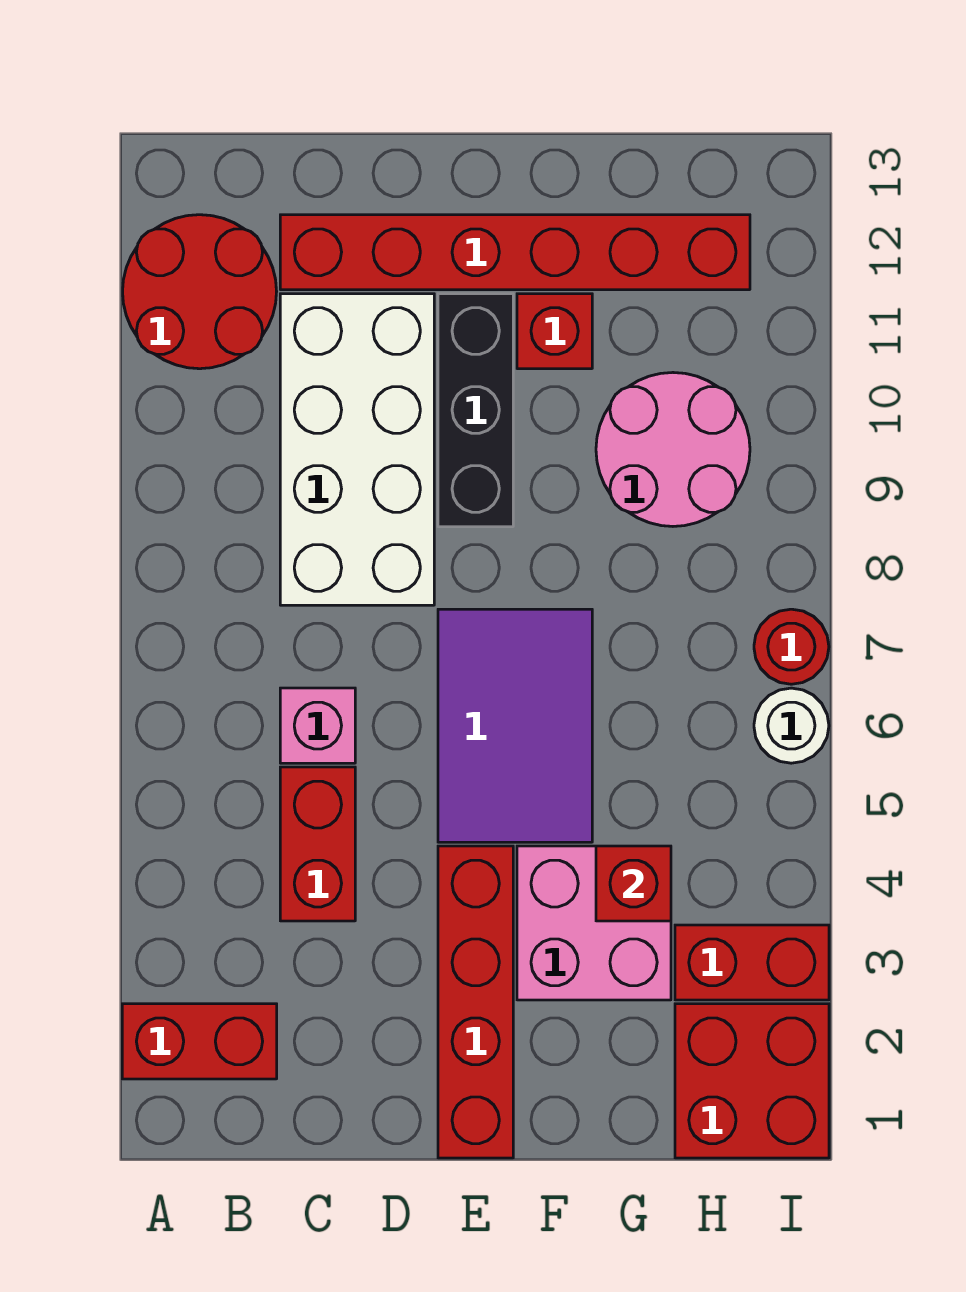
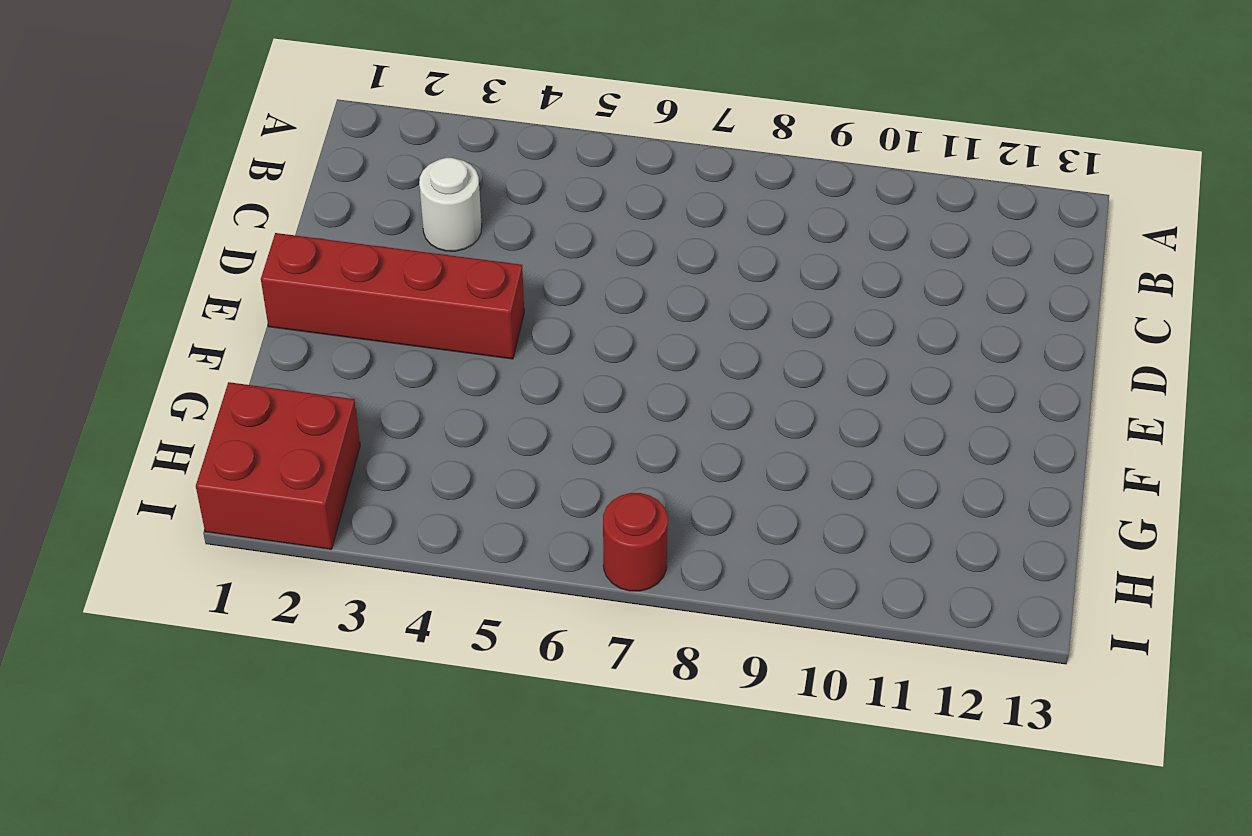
white 1x1 round brick [419,158,482,251] -> white 1x1 round brick moved to [754,688,829,763]
none -> red 1x2 brick [122,1004,277,1079]
none -> red 2x2 round brick [123,215,277,369]
none -> red 1x2 brick [280,767,355,921]

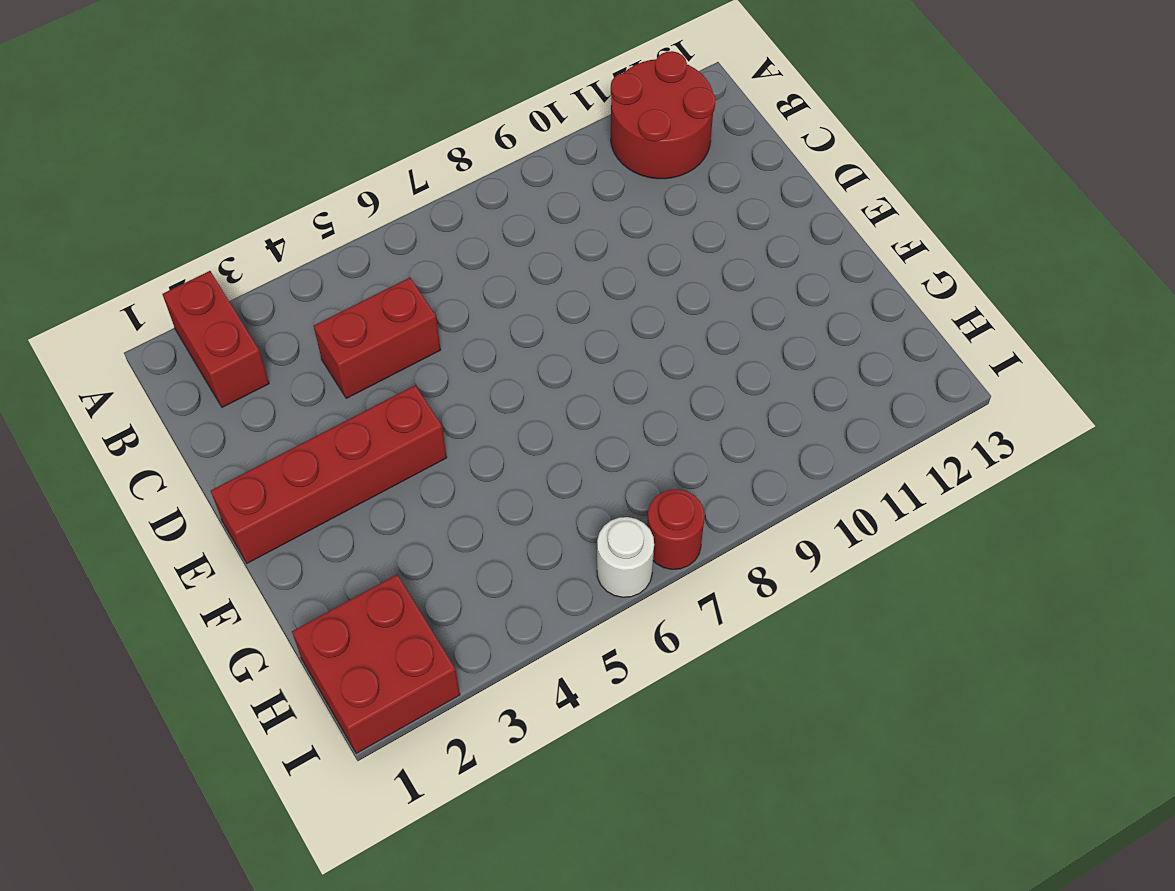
none -> pink 1x1 brick [280,688,355,763]
none -> white 2x4 brick [280,294,434,605]
none -> red 1x6 brick [280,215,750,290]

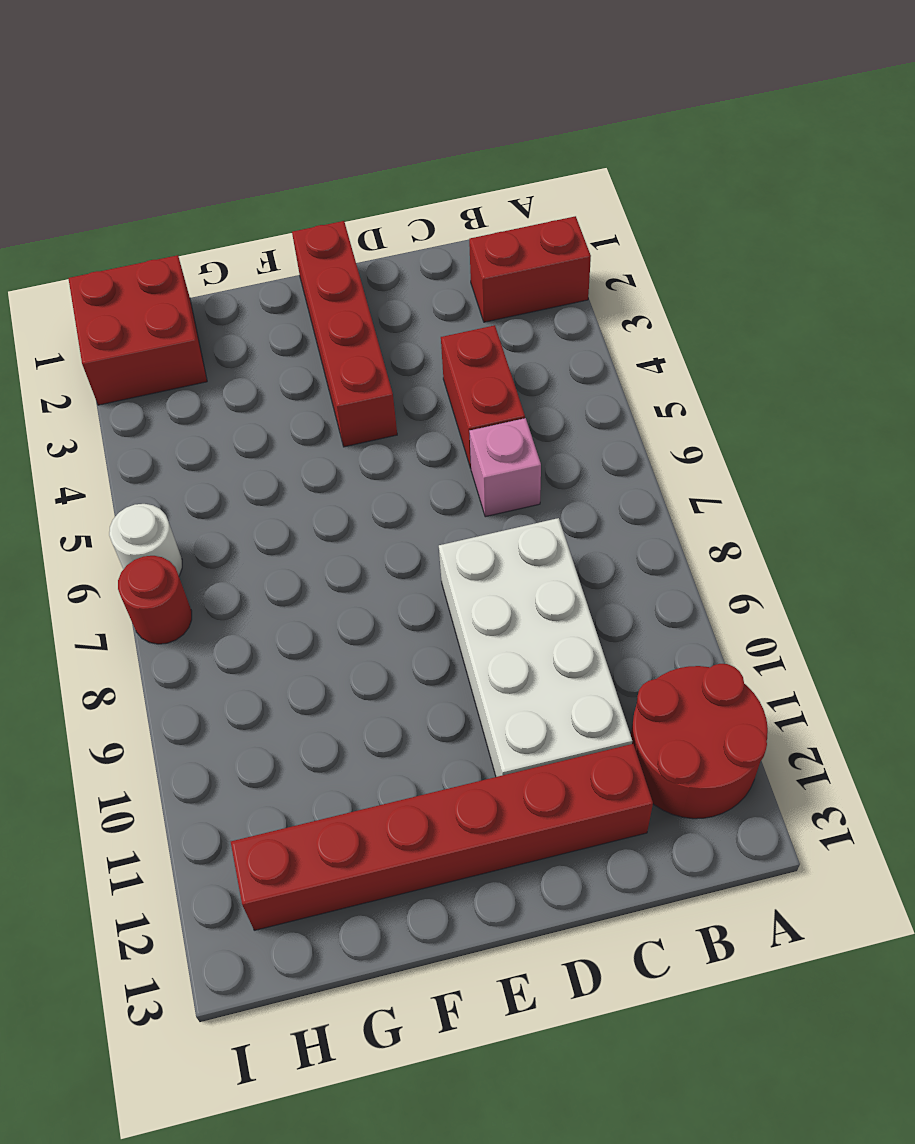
none -> purple 2x3 tile [438,609,592,842]
none -> black 1x3 brick [438,294,513,527]
none -> pink 2x2 brick [517,846,671,1000]

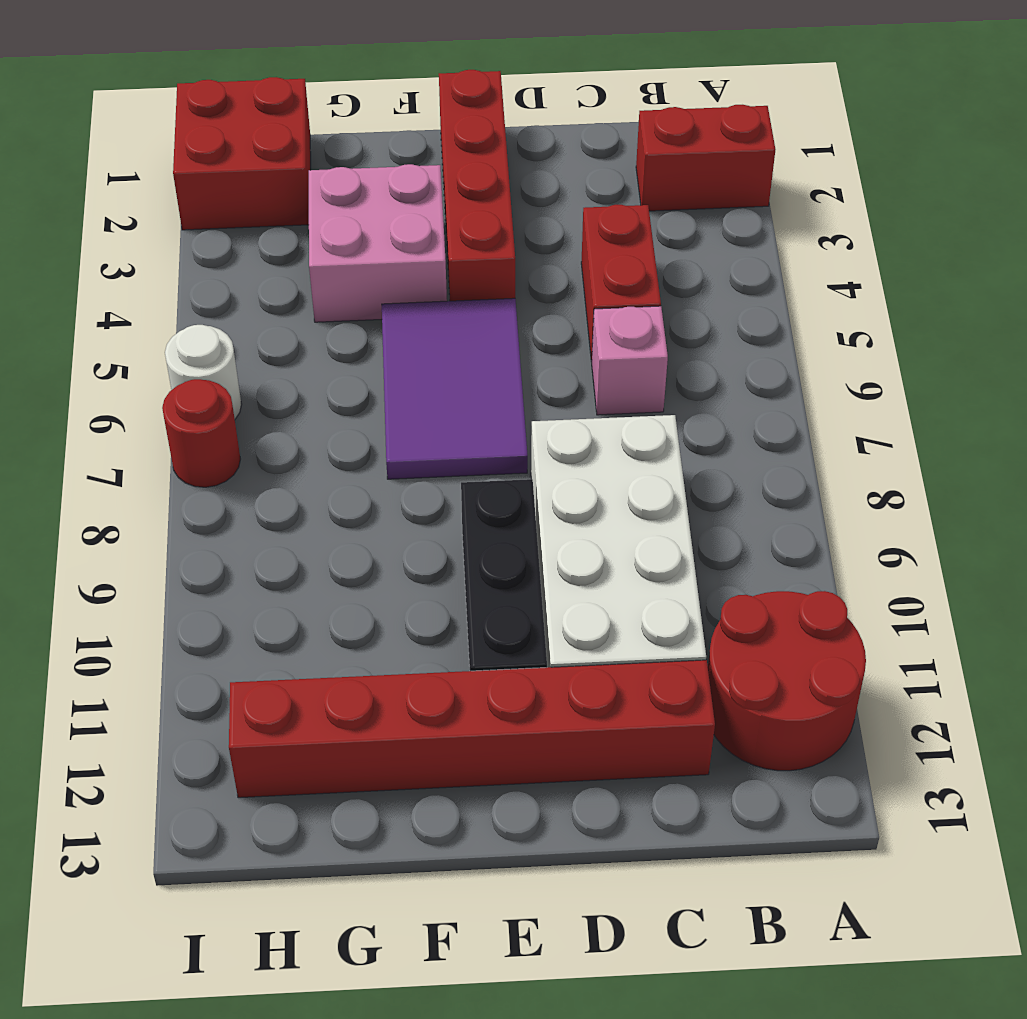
none -> red 1x1 brick [517,294,592,369]
none -> pink 2x2 round brick [596,373,750,526]
none -> red 1x2 brick [675,925,829,1000]

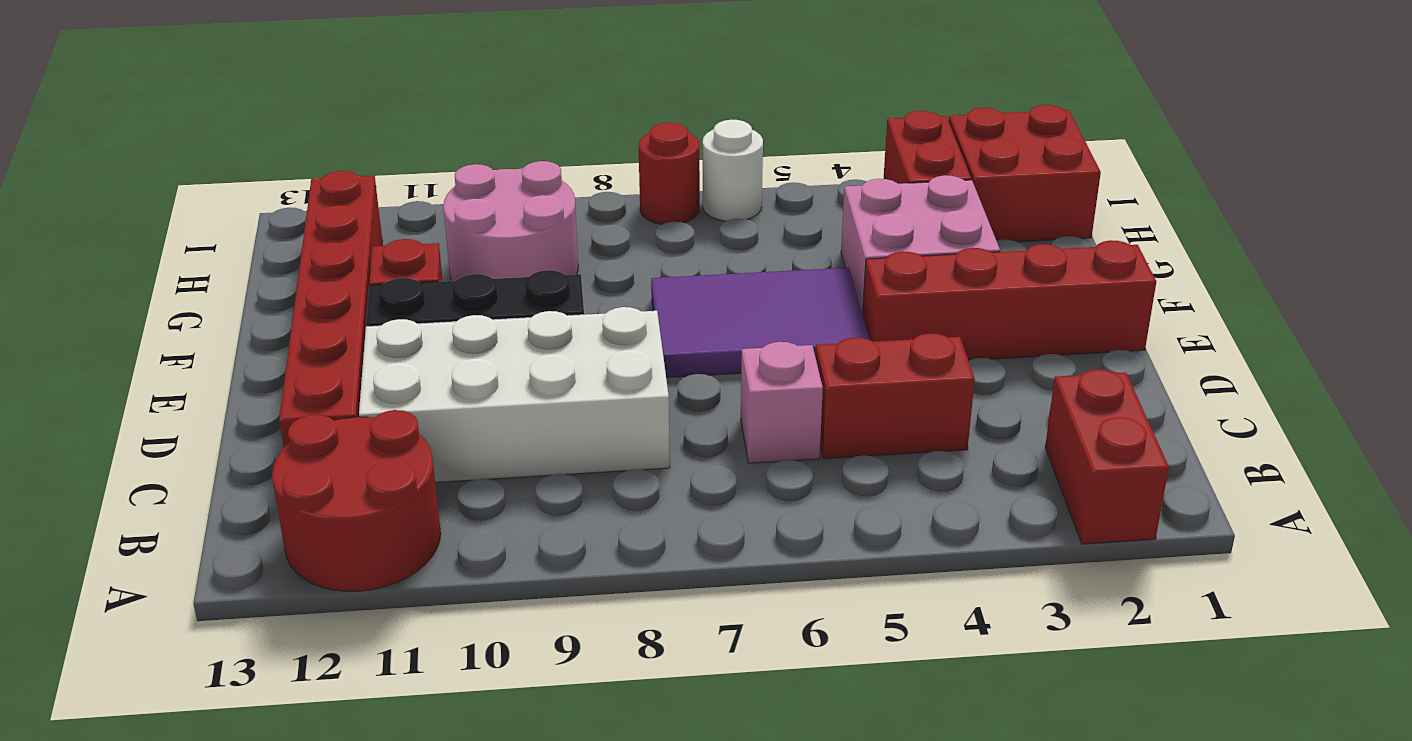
none -> red 1x1 brick [596,846,671,921]

